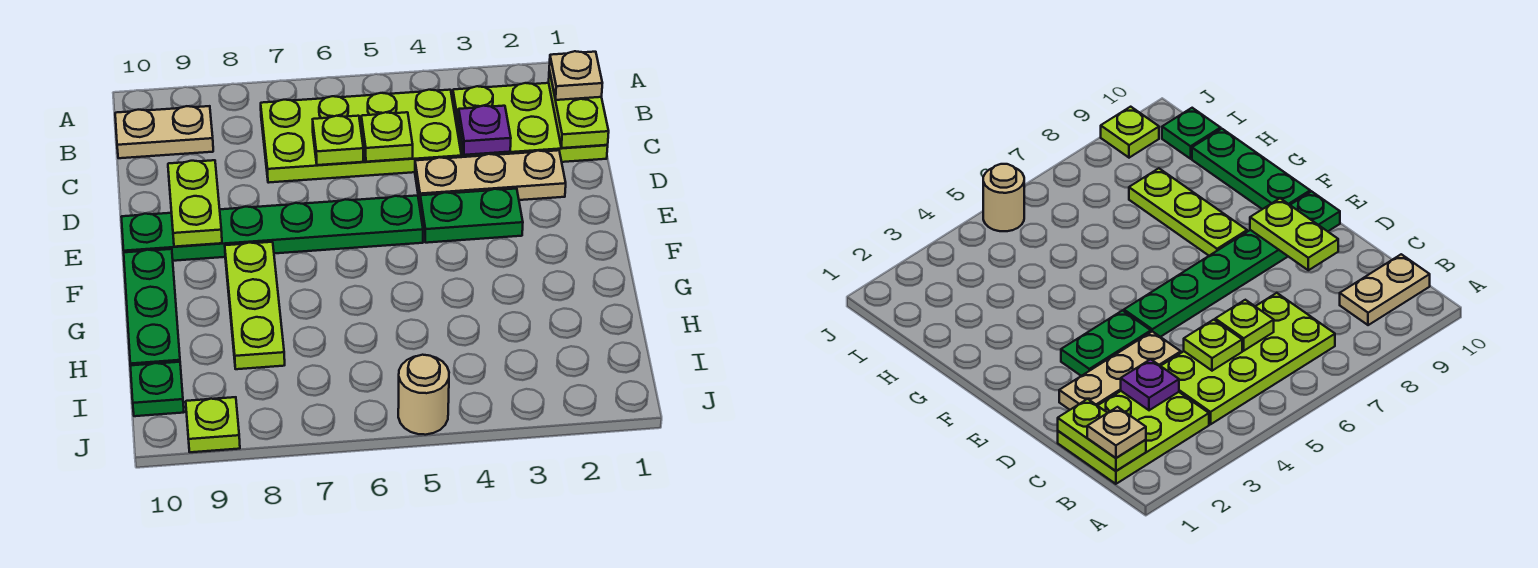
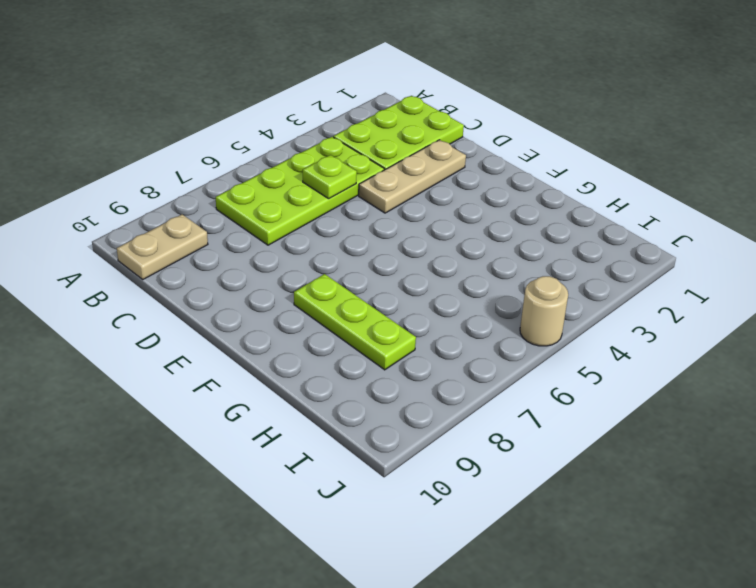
none -> green 1x2 plate [420,189,523,243]
none -> green 1x6 plate [122,196,423,261]
none -> green 1x3 plate [124,249,180,365]

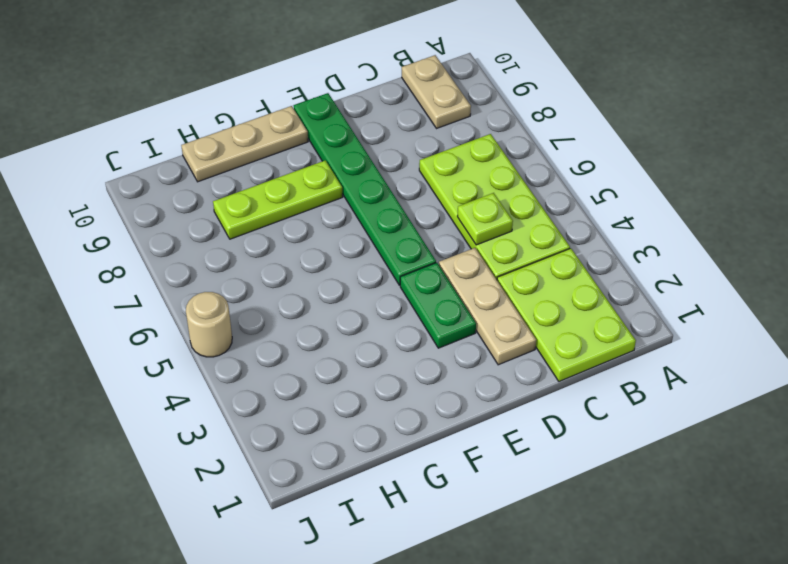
tan 1x3 plate [181,106,308,182] -> green 1x3 plate [124,249,180,365]
none -> green 1x1 plate [130,362,184,416]
none -> lime 1x1 plate [186,397,240,452]
none -> lime 1x2 plate [549,70,609,148]

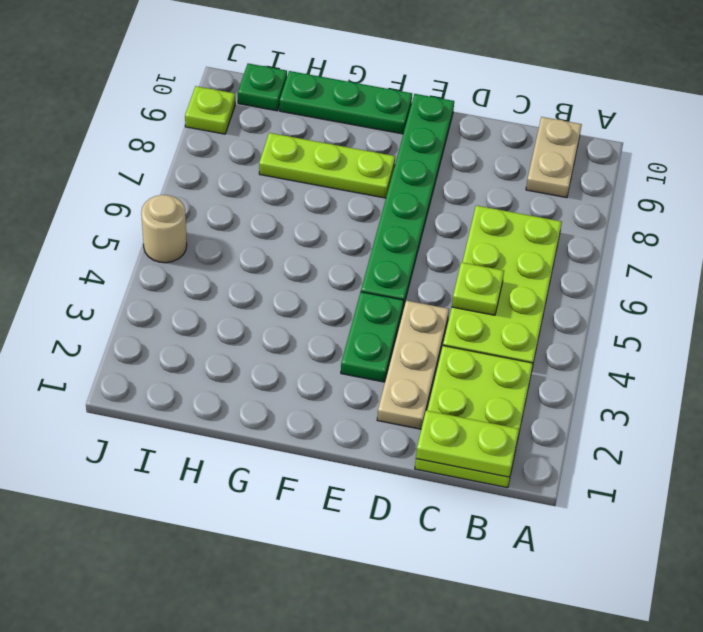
none -> purple 1x1 plate [458,106,511,155]
none -> lime 1x1 plate [313,116,363,165]
none -> lime 1x2 plate [168,160,222,247]

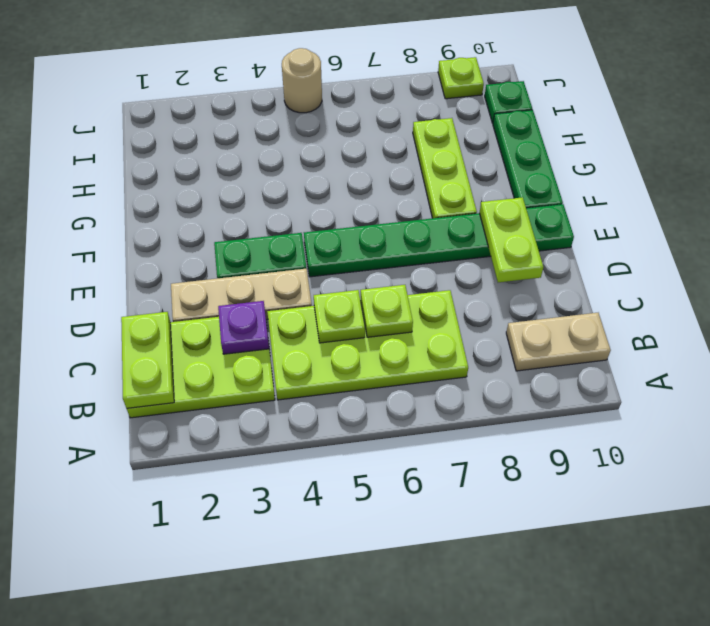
none -> tan 1x1 plate [549,51,602,100]

